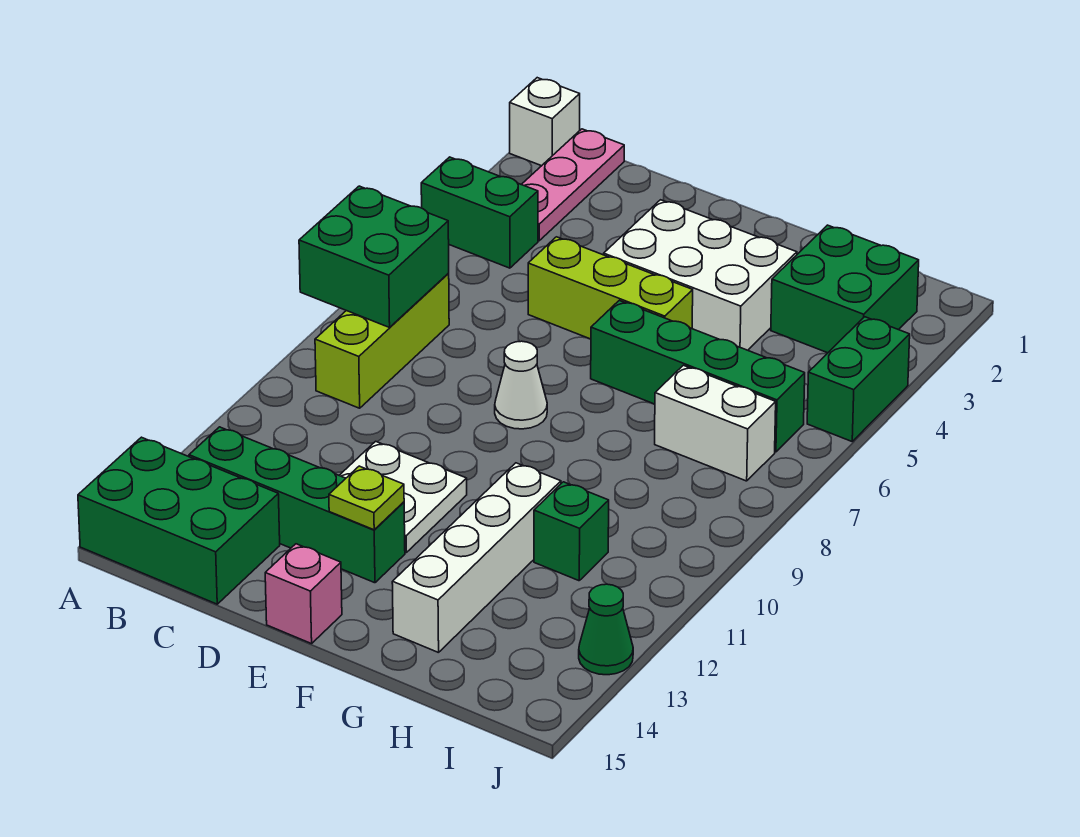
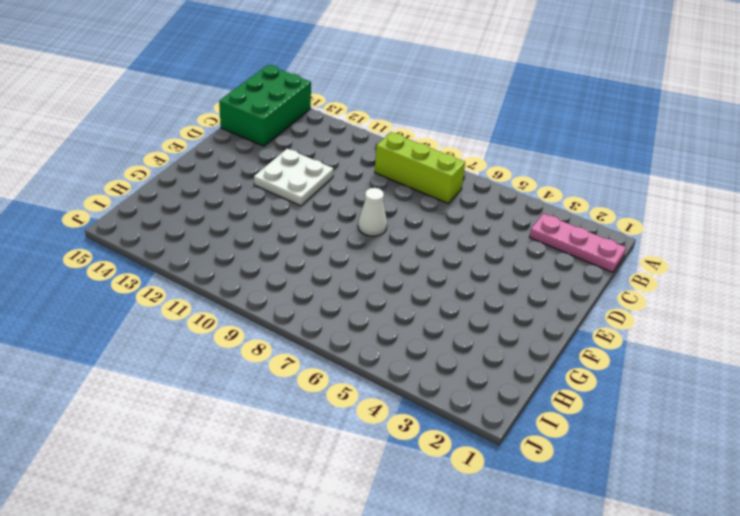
none -> white 1x1 brick [510,78,580,166]
none -> green 1x2 brick [421,157,538,268]
none -> green 1x4 brick [189,427,405,583]

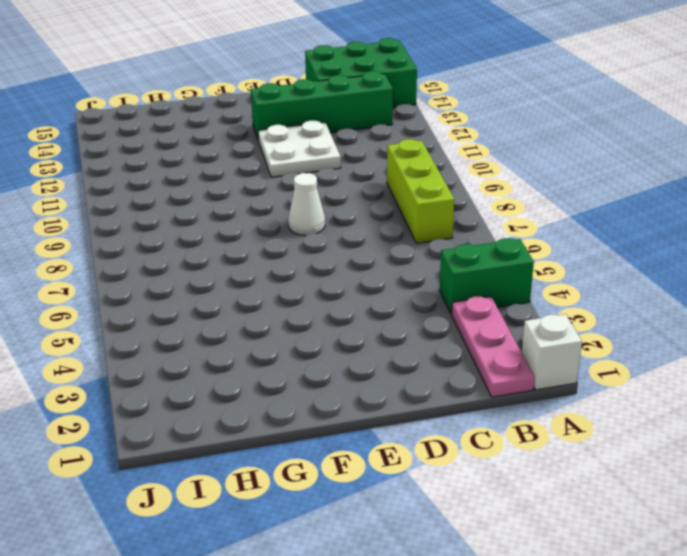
none -> lime 1x3 brick [528,237,693,339]
none -> white 2x3 brick [604,200,797,350]
none -> pink 1x1 brick [265,544,342,644]

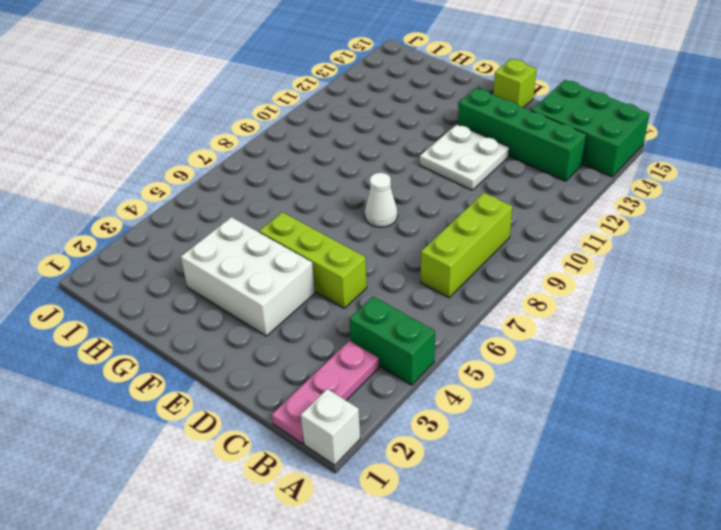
lime 1x1 brick [493,59,536,108] -> pink 1x1 brick [265,544,342,644]
none -> green 1x4 brick [591,300,805,452]
none -> white 1x4 brick [392,463,561,653]
none -> green 2x2 brick [771,225,919,353]

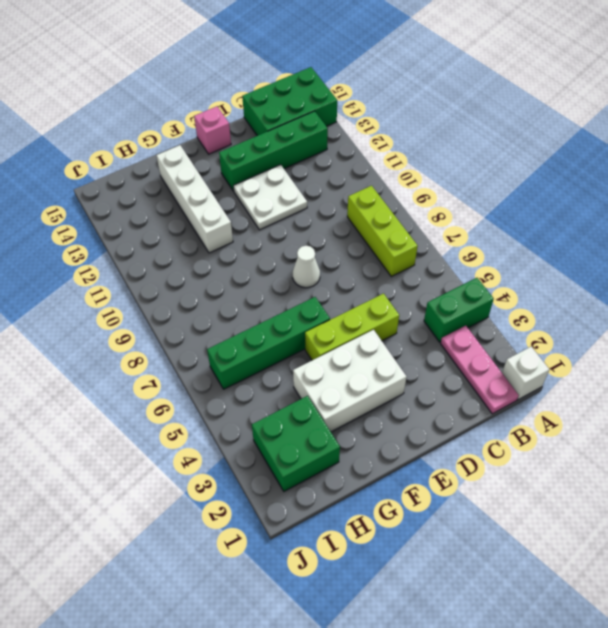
none -> white 1x2 brick [655,365,776,481]
none -> green 1x1 brick [534,482,609,581]
none -> green 1x2 brick [807,317,910,441]

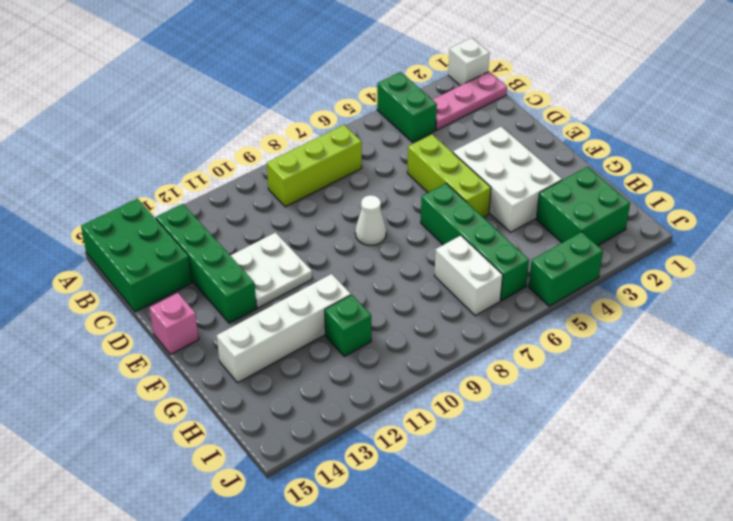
none -> green 1x1 cone [579,584,633,675]
none -> green 2x2 brick [299,186,449,327]
none -> lime 1x1 plate [329,466,404,530]

